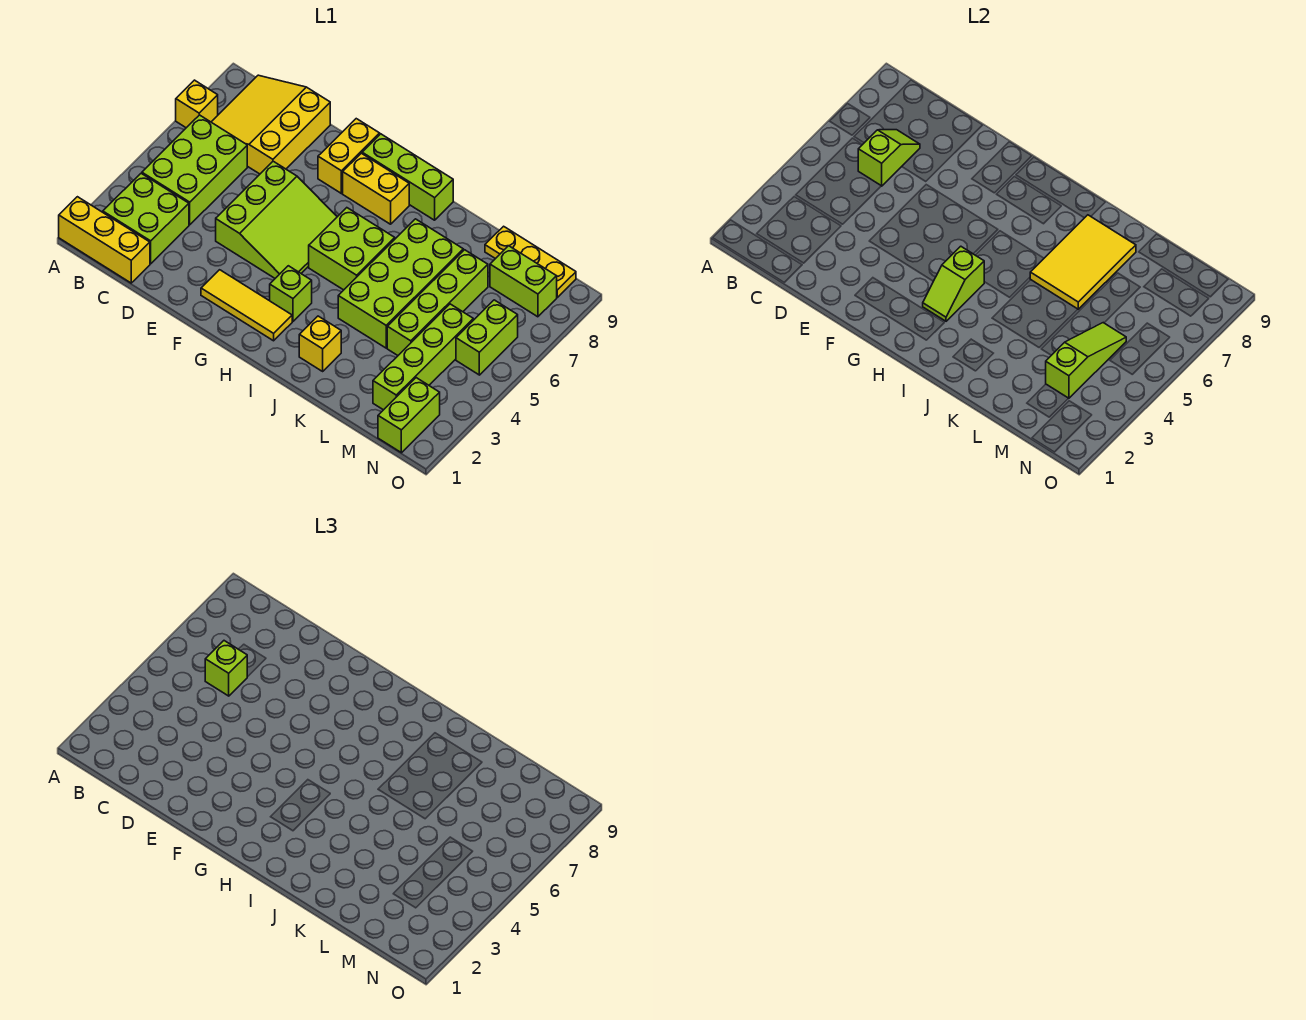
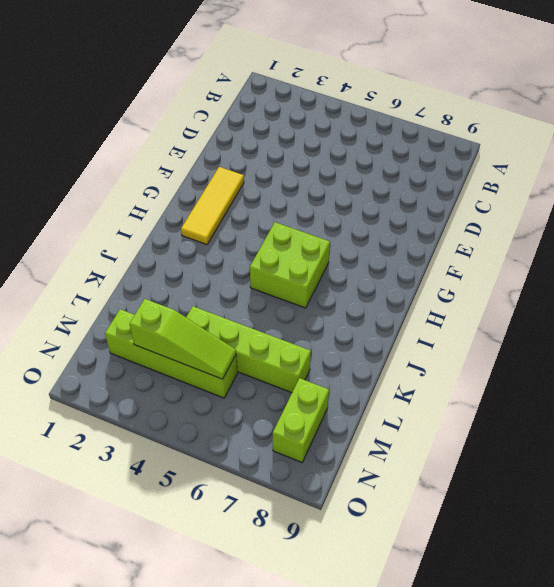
none -> yellow 1x3 brick [59,197,150,283]
none -> yellow 1x1 brick [176,80,218,128]
none -> lime 2x2 brick [103,173,189,264]

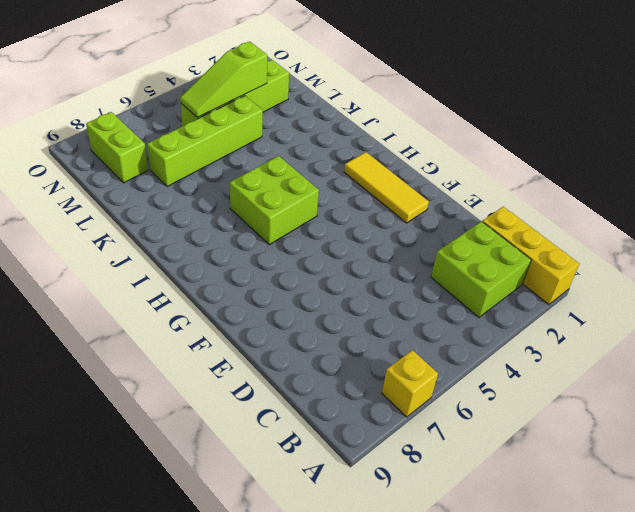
none -> lime 2x3 brick [142,115,247,225]
none -> yellow 3x3 slope [212,75,330,174]
none -> lime 3x3 slope [216,161,337,278]

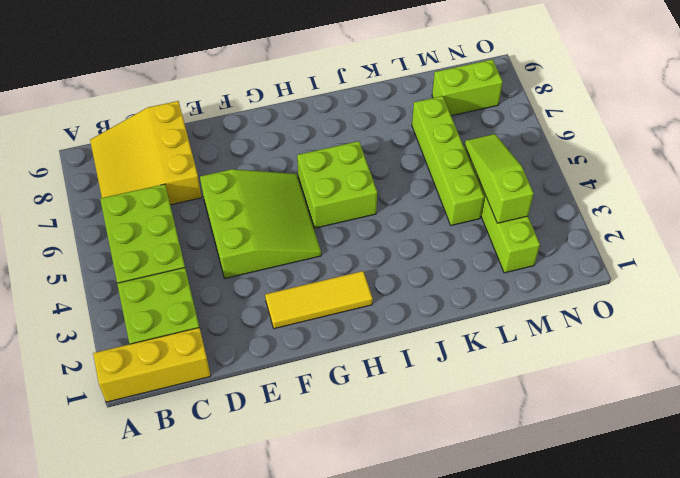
none -> yellow 1x1 brick [176,80,218,128]
none -> yellow 1x2 brick [318,119,380,193]
none -> yellow 1x2 brick [343,153,409,224]

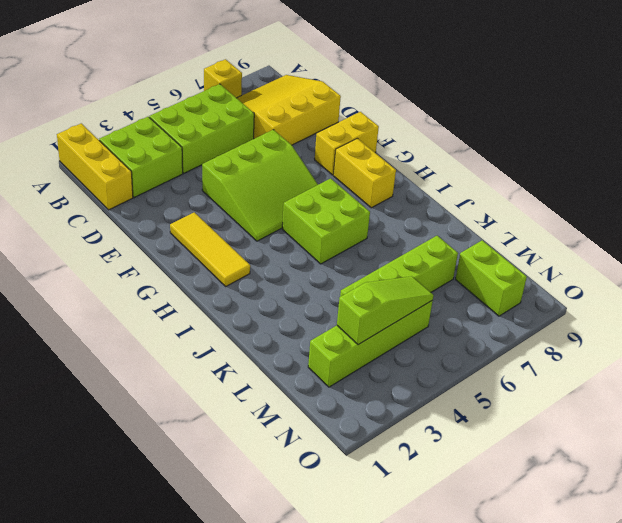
none -> lime 1x3 brick [362,134,453,220]
none -> lime 1x1 brick [270,266,312,321]
none -> yellow 1x1 brick [299,316,341,371]

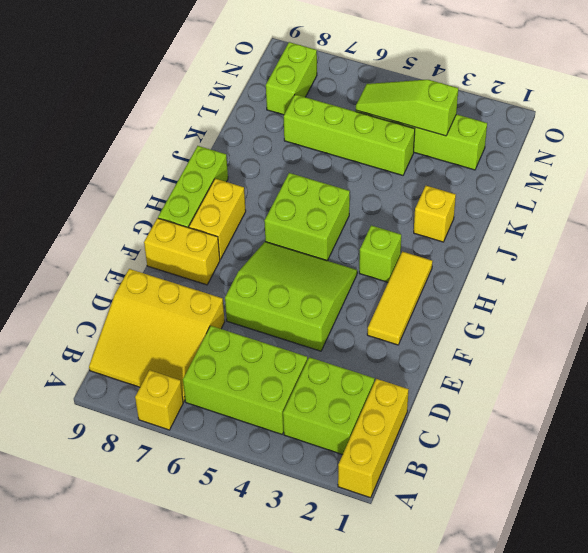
none -> lime 2x4 brick [338,219,463,348]
none -> yellow 1x3 plate [485,226,576,297]
none -> lime 1x2 brick [378,378,440,453]

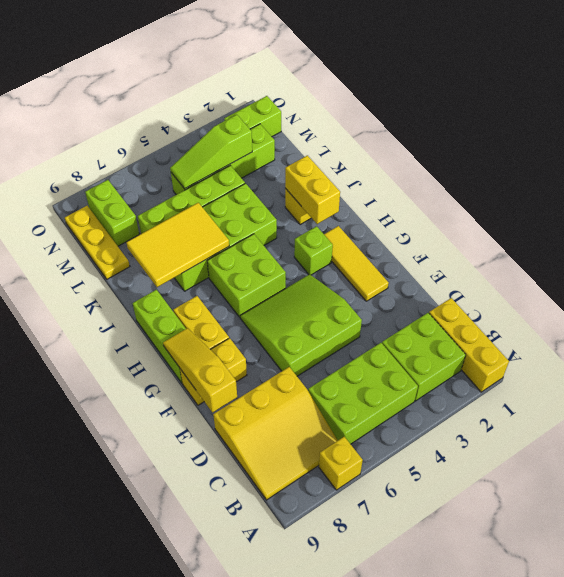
yellow 1x3 slope [163,328,237,413] -> none
yellow 1x2 brick [285,155,340,224] -> none
none -> lime 1x2 brick [456,300,518,375]
none -> lime 1x2 slope [858,130,920,186]
none -> lime 1x2 slope [923,246,984,321]

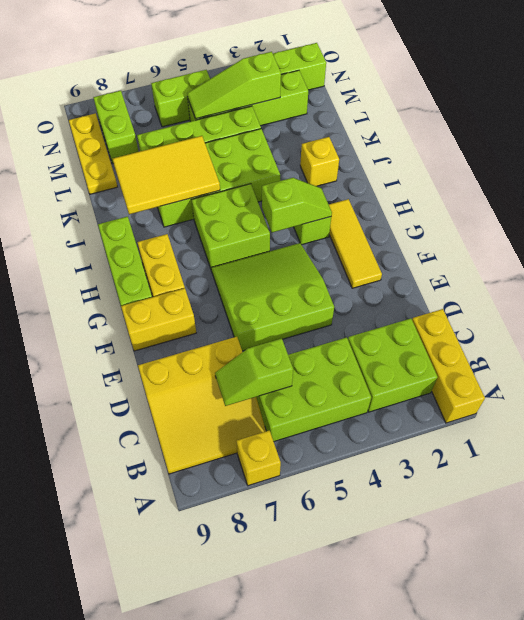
none -> lime 1x1 brick [205,641,247,696]

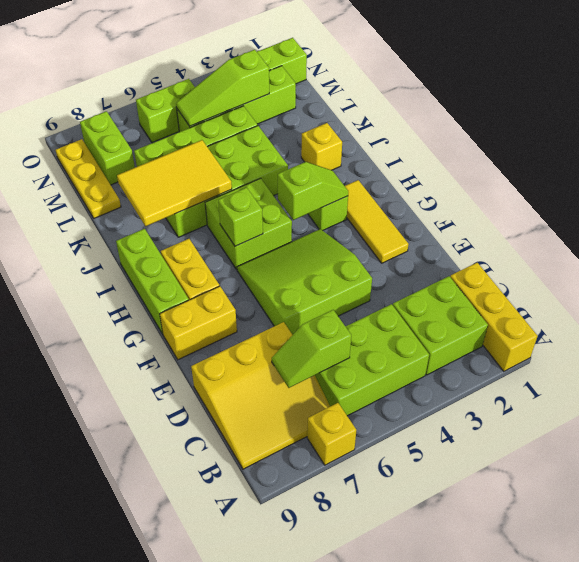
lime 1x1 brick [218,187,263,246] -> lime 1x1 brick moved to [205,641,247,696]

